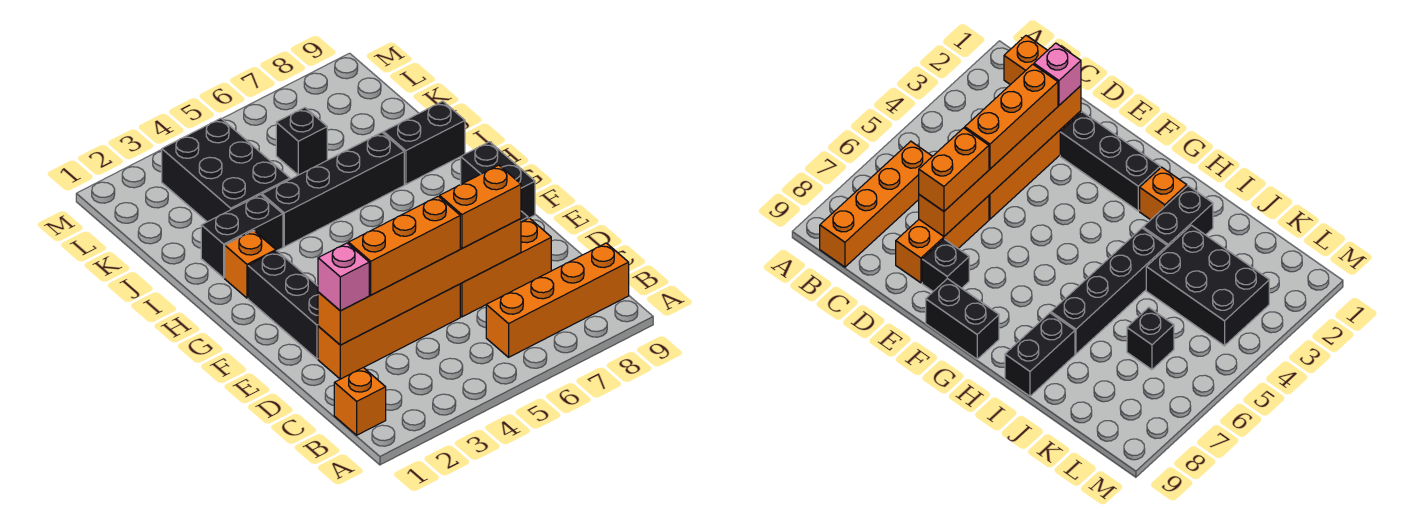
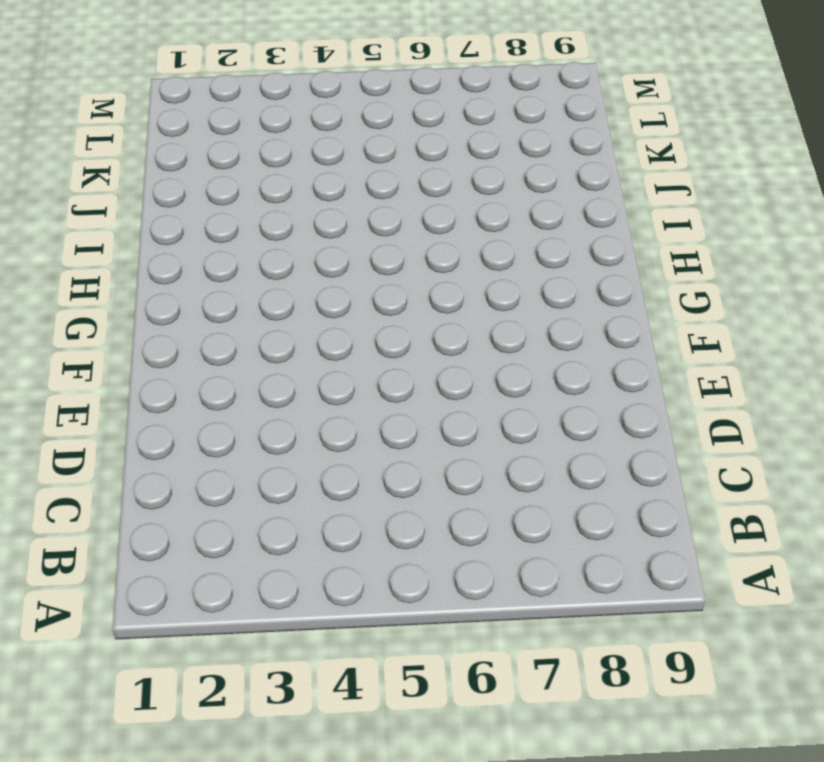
none -> orange 1x1 brick [334,368,386,435]
none -> orange 1x4 brick [486,243,629,357]
none -> orange 1x4 brick [318,284,460,379]

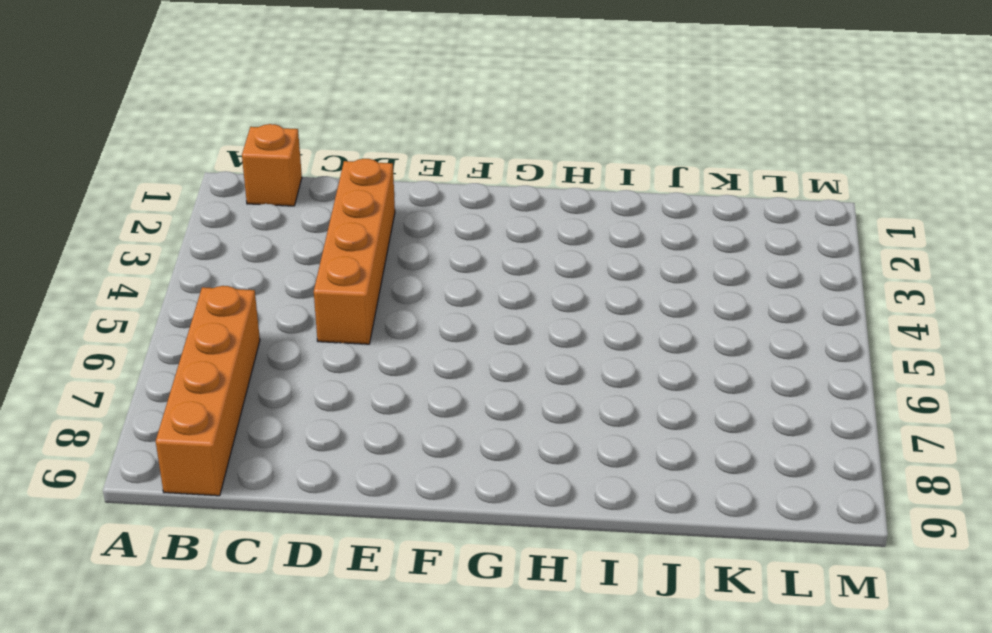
none -> orange 1x3 brick [460,218,551,317]
none -> black 1x3 brick [248,251,318,359]
none -> black 1x1 brick [922,239,969,291]

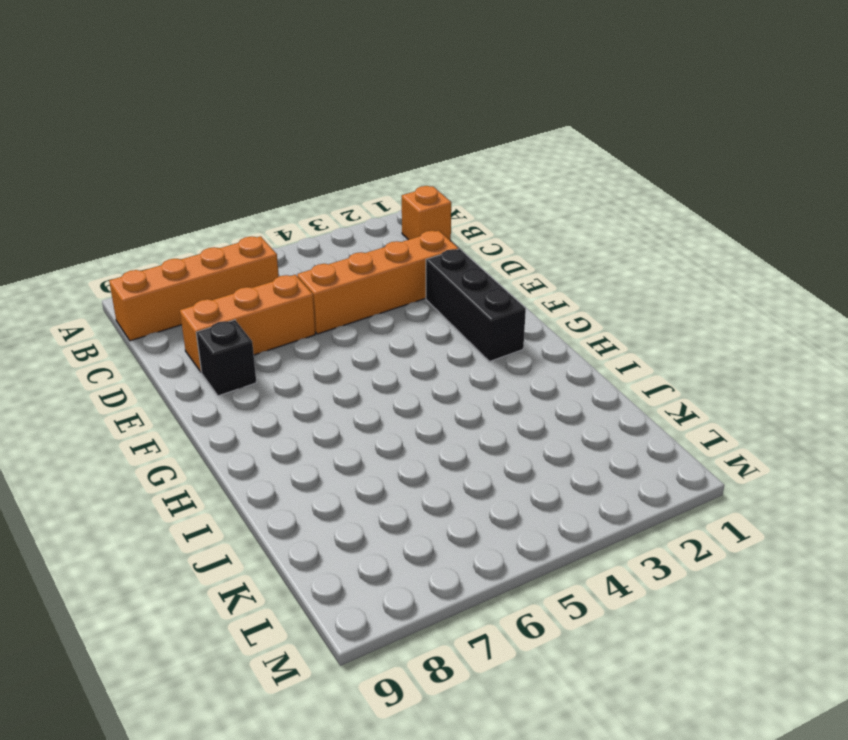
none -> black 1x2 brick [461,142,535,218]
none -> orange 1x1 brick [225,231,276,298]
none -> black 1x2 brick [201,195,283,278]

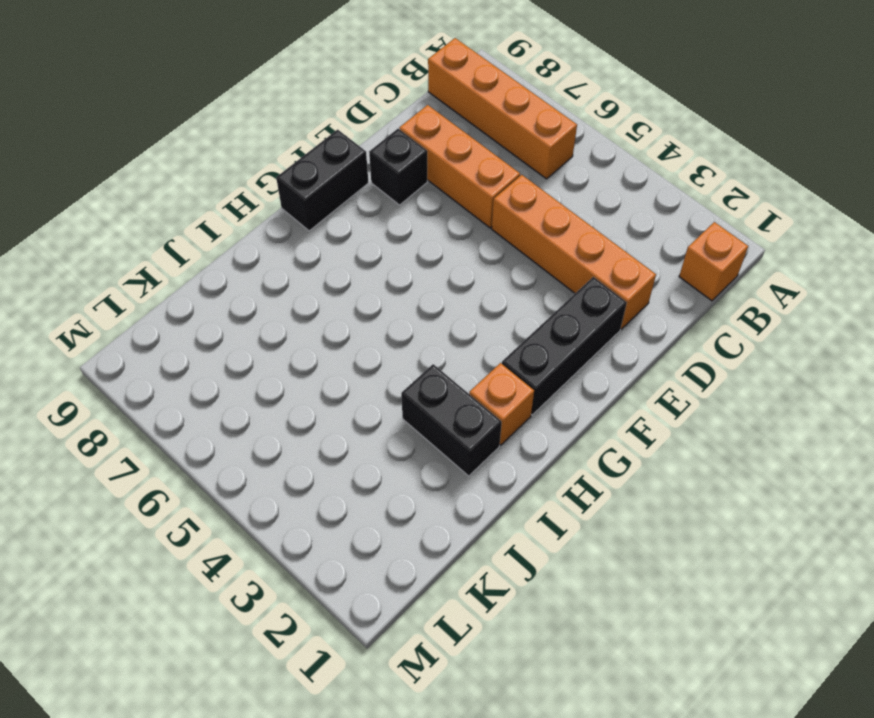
none -> black 1x4 brick [262,133,404,247]
none -> black 1x2 brick [384,101,465,184]
none -> black 2x3 brick [162,118,290,222]

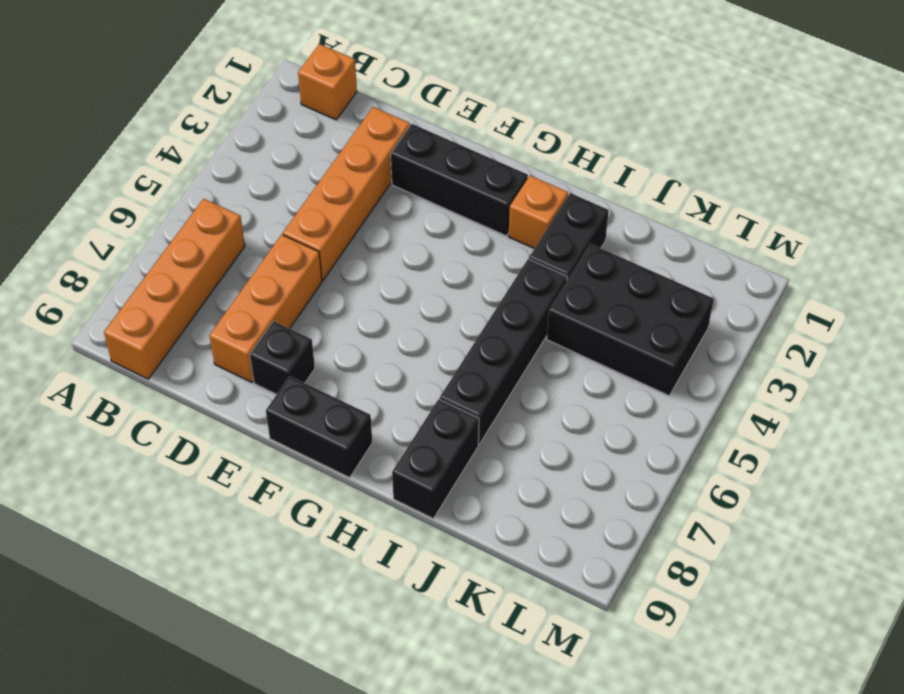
none -> black 1x1 brick [276,108,327,175]
none -> orange 1x6 brick [318,219,521,345]
none -> pink 1x1 brick [318,243,369,311]

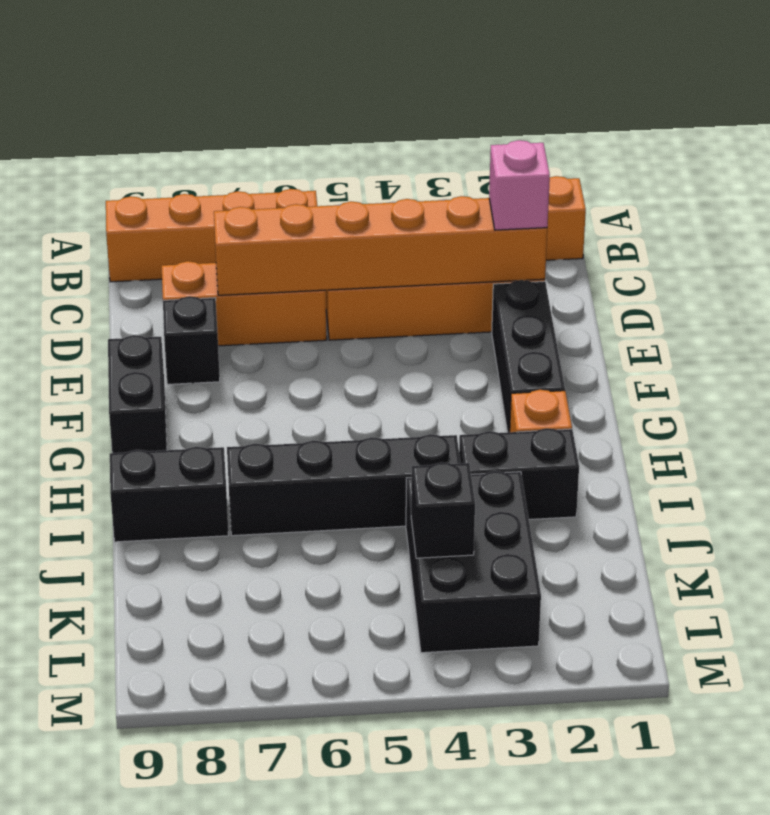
black 1x1 brick [411,462,475,558] -> black 1x1 brick moved to [276,108,327,175]
none -> orange 1x3 brick [348,196,460,295]
none -> orange 1x2 brick [440,165,521,248]

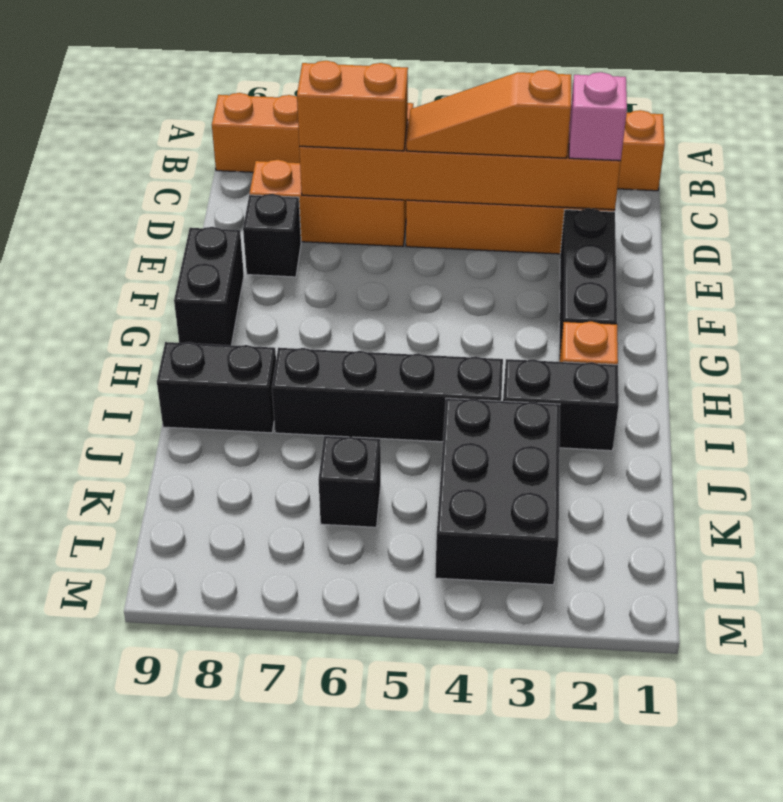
orange 1x3 slope [407,70,571,158] -> orange 1x3 brick [348,196,460,295]

